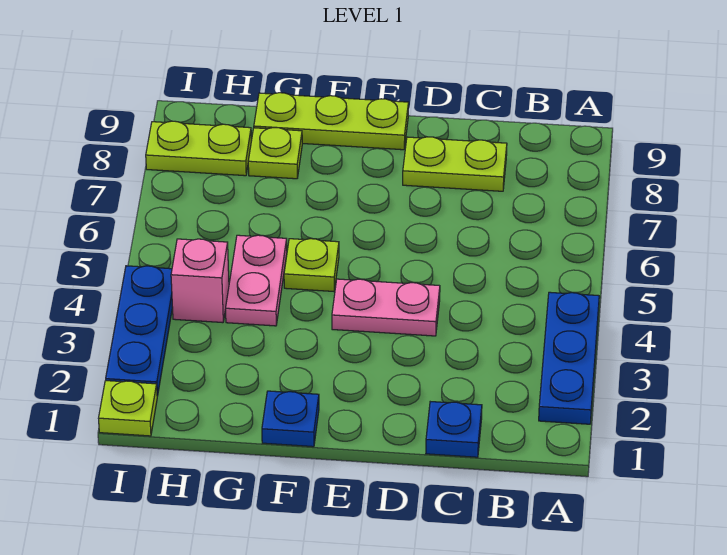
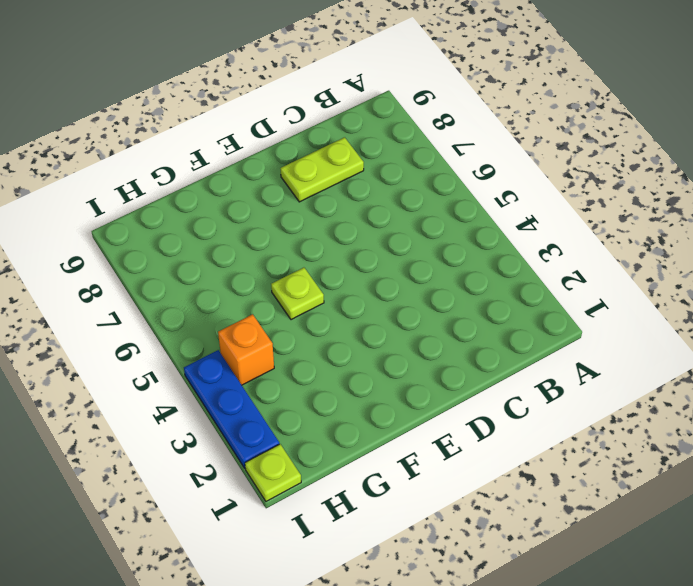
orange 1x1 brick [218,314,274,385] -> pink 1x1 brick [171,239,229,323]
none -> blue 1x3 plate [539,292,599,424]
none -> blue 1x1 plate [426,402,482,457]
none -> pink 1x2 plate [332,279,440,336]

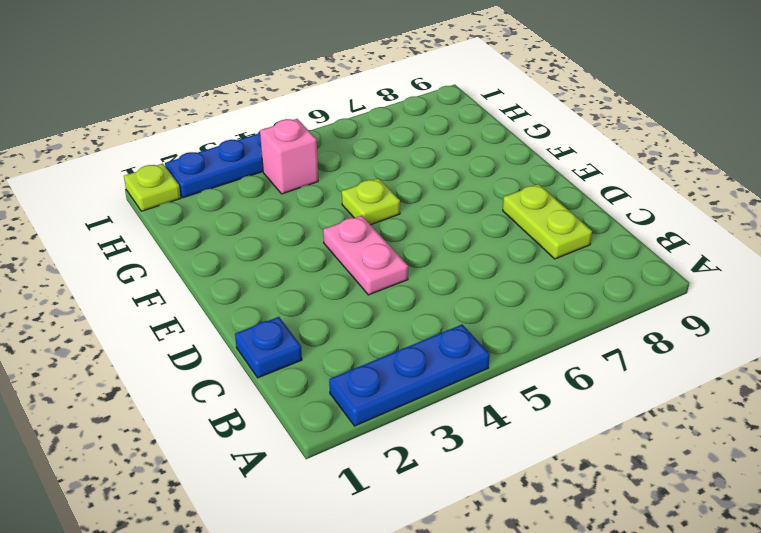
none -> lime 1x3 plate [254,93,409,150]
none -> blue 1x1 plate [262,391,319,447]
none -> pink 1x2 plate [226,235,287,326]

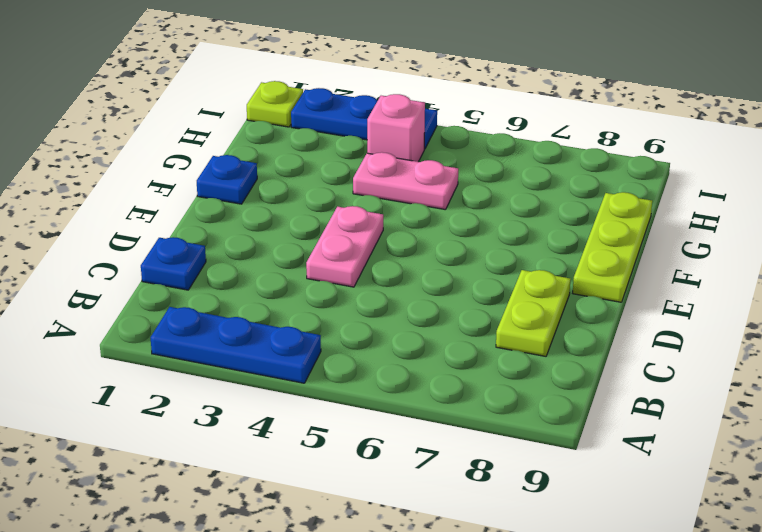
none -> lime 1x1 plate [284,239,339,291]
none -> lime 1x1 plate [248,127,302,179]
none -> lime 1x2 plate [146,121,251,176]

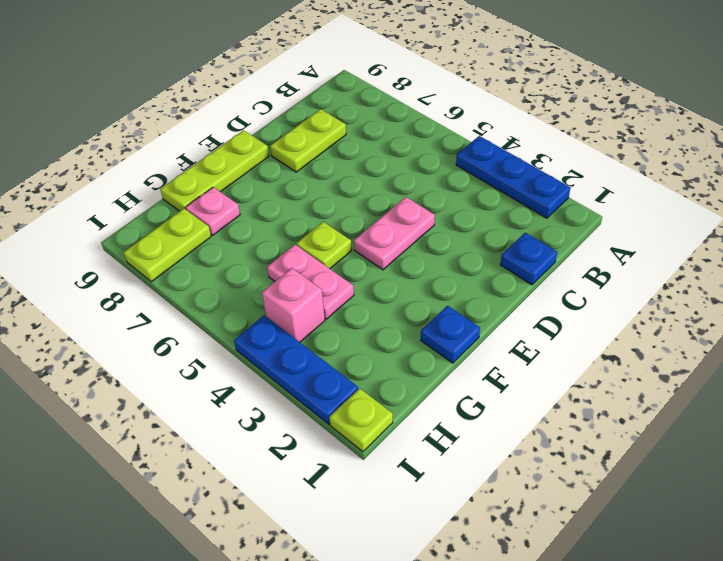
pink 1x1 plate [186,187,240,235] -> lime 1x1 plate [248,127,302,179]

